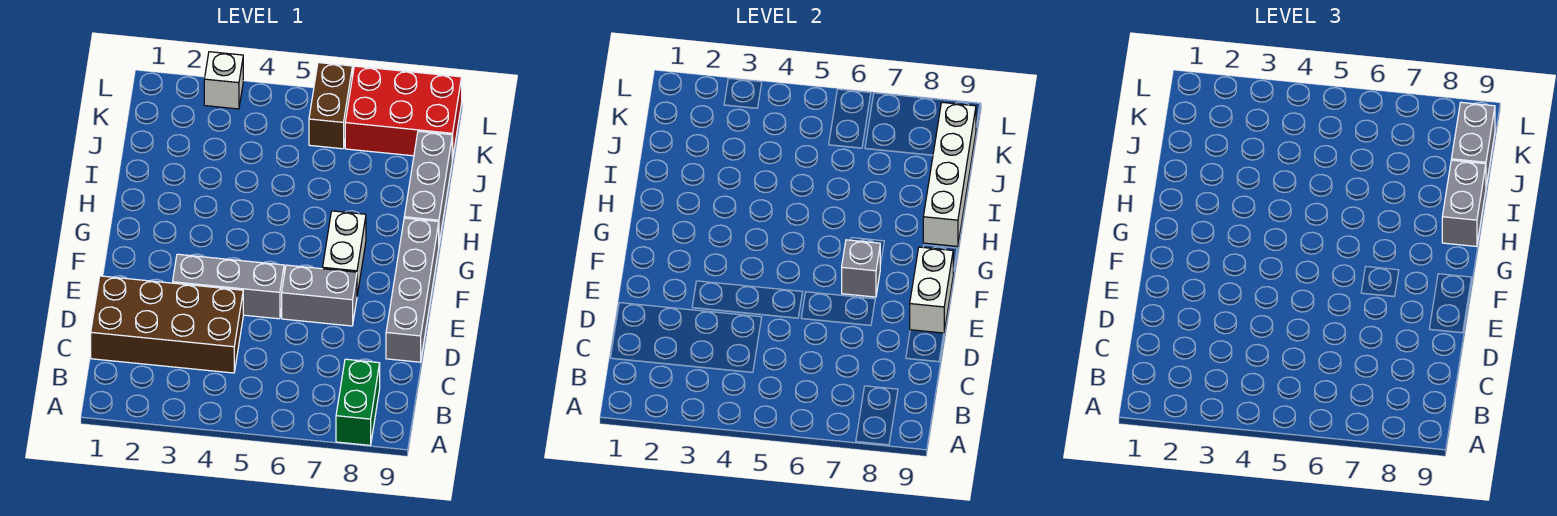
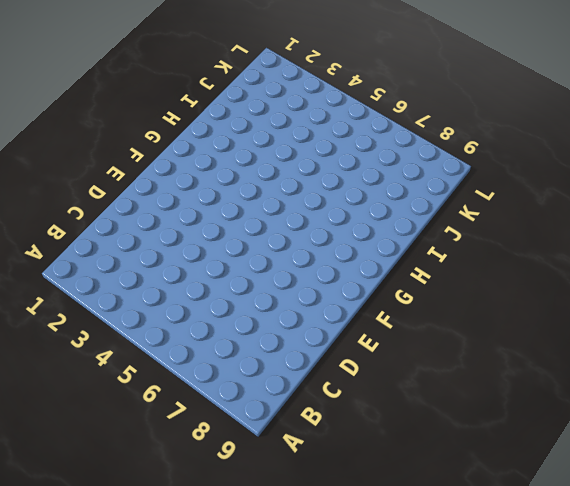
none -> green 1x2 brick [336,359,380,445]
none -> brown 2x4 brick [91,276,243,373]
none -> grey 1x4 brick [386,218,439,362]

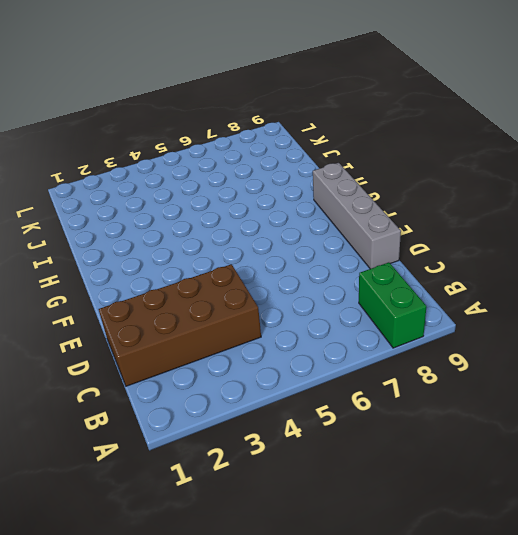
none -> grey 1x3 brick [173,254,284,319]
none -> grey 1x2 brick [282,265,357,326]
none -> white 1x2 brick [323,211,366,295]

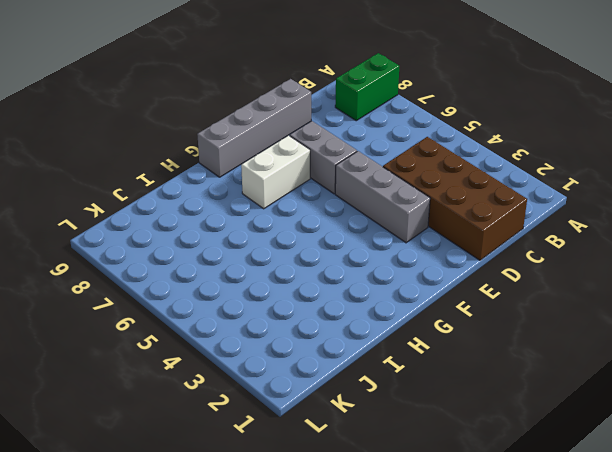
none -> grey 1x3 brick [404,131,452,243]
none -> brown 1x2 brick [309,63,352,149]
none -> red 2x3 brick [345,66,462,159]

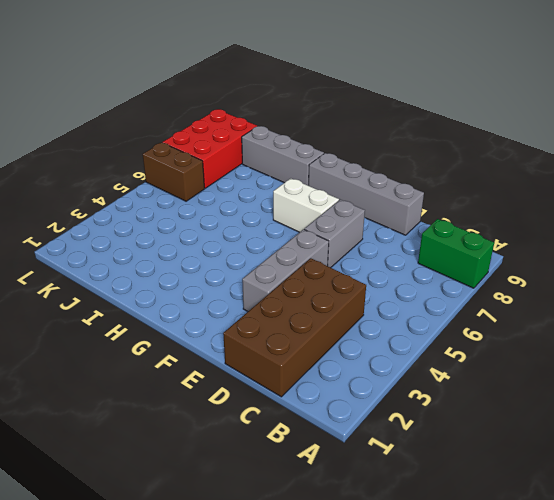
none -> white 1x1 brick [204,52,243,109]
none -> white 1x2 brick [910,247,953,333]
none -> grey 1x1 brick [842,240,880,297]

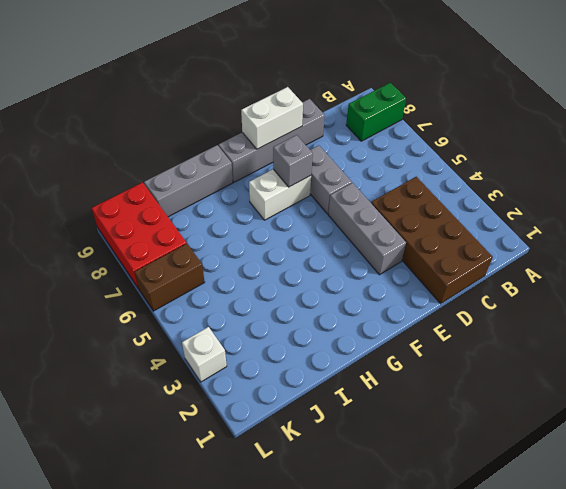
none -> white 1x4 brick [923,102,976,246]
none -> grey 1x2 brick [1442,160,1486,246]
none -> grey 1x2 brick [1451,102,1495,186]

